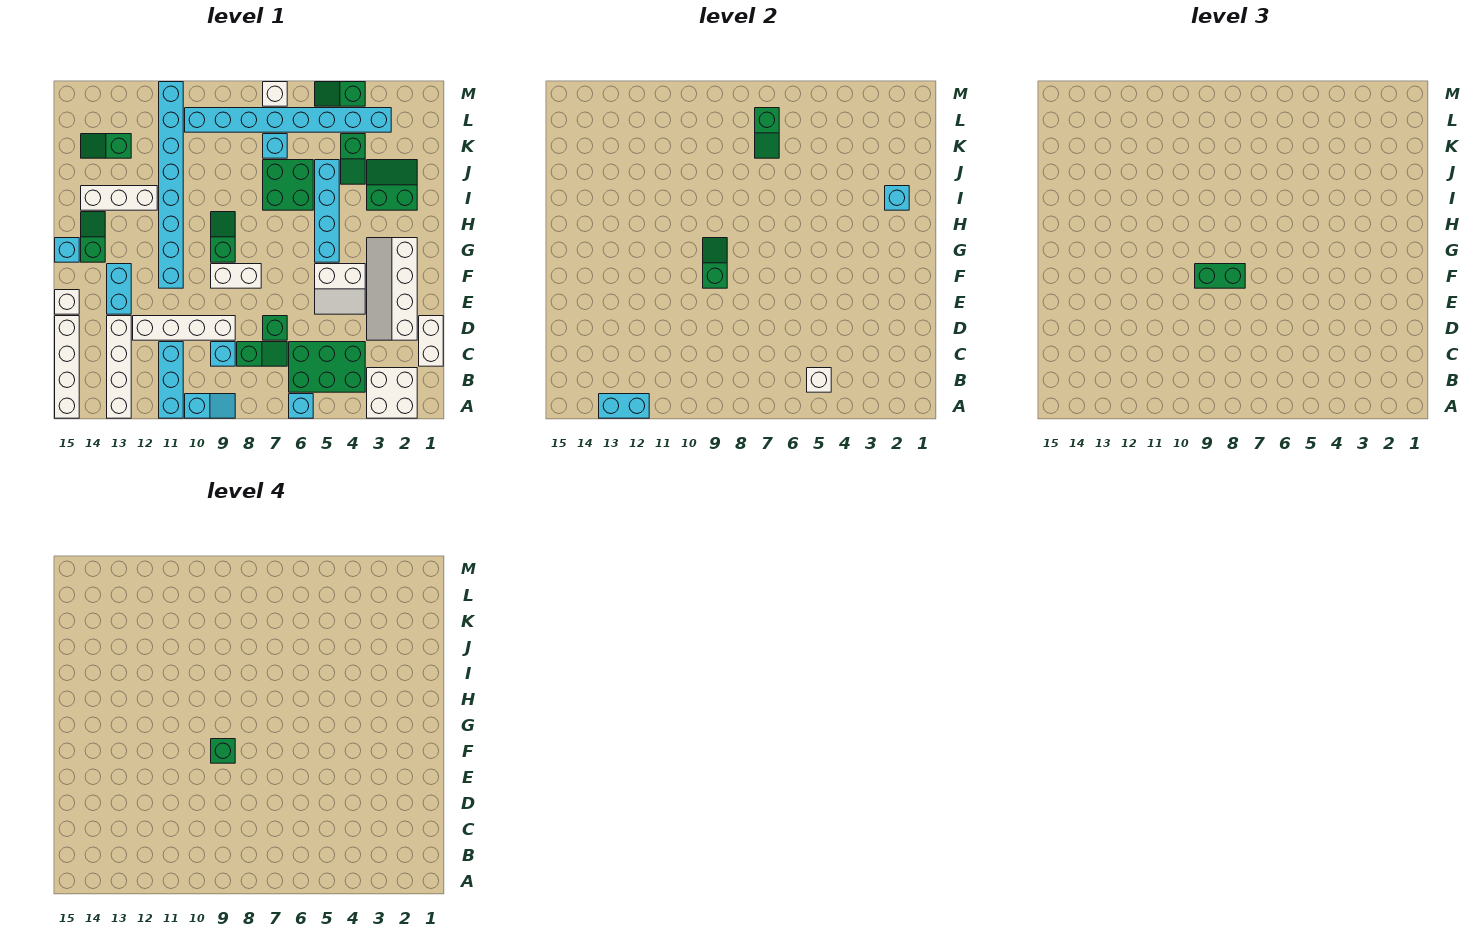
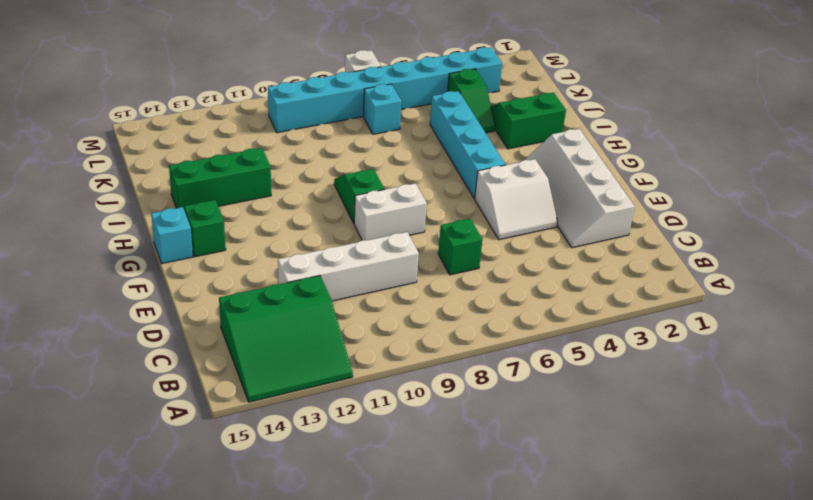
green 3x3 slope [219,276,353,402] -> white 1x4 brick [107,316,131,418]
green 1x3 brick [169,148,271,208] -> white 1x3 brick [81,186,157,210]
none -> white 2x2 brick [367,368,417,418]
none -> cyan 1x1 brick [289,394,313,418]
none -> cyan 1x2 slope [185,394,235,418]
none -> cyan 1x3 brick [159,342,183,418]

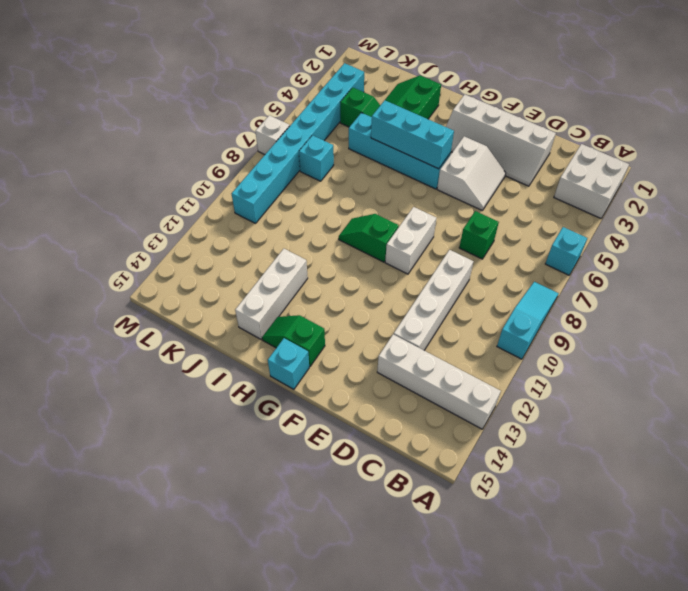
cyan 1x3 slope [497,282,559,359] -> cyan 1x2 slope [185,394,235,418]
cyan 1x3 brick [371,100,454,169] -> cyan 1x3 brick moved to [159,342,183,418]
none -> white 1x4 brick [55,316,79,418]
none -> green 2x3 brick [289,342,365,392]
none -> white 1x2 brick [419,316,443,366]
none -> green 1x2 slope [237,342,287,366]

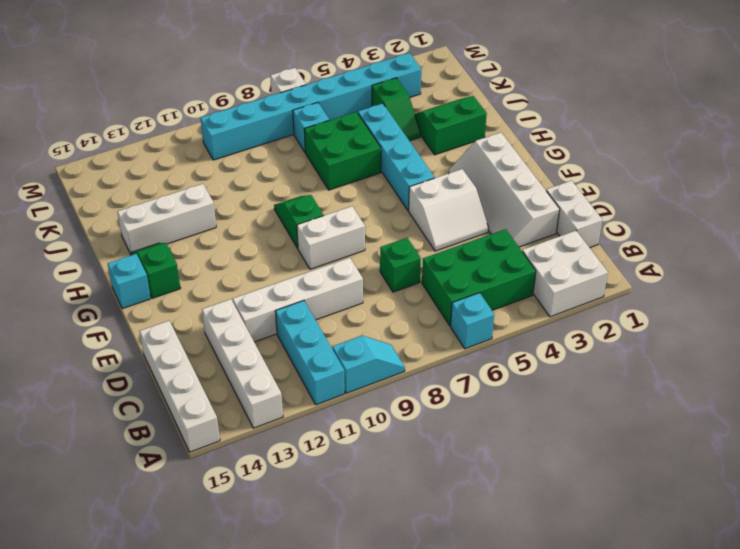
none -> green 1x2 slope [237,342,287,366]
none -> cyan 1x1 brick [211,342,235,366]
none -> cyan 1x2 brick [107,264,131,314]
none -> white 1x1 brick [55,290,79,314]

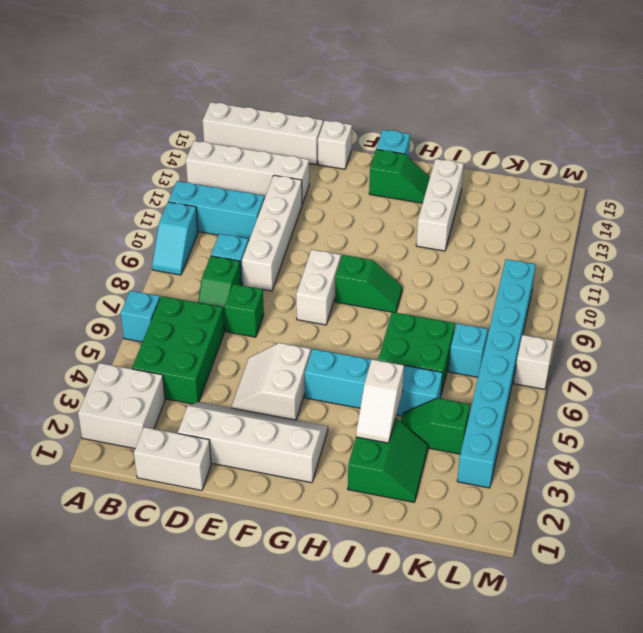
white 1x2 slope [356,359,404,443] -> none
none -> cyan 1x2 brick [107,264,131,314]
none -> cyan 1x8 brick [159,82,183,288]
none -> green 1x2 slope [81,134,131,158]
none -> green 1x2 slope [315,82,365,106]

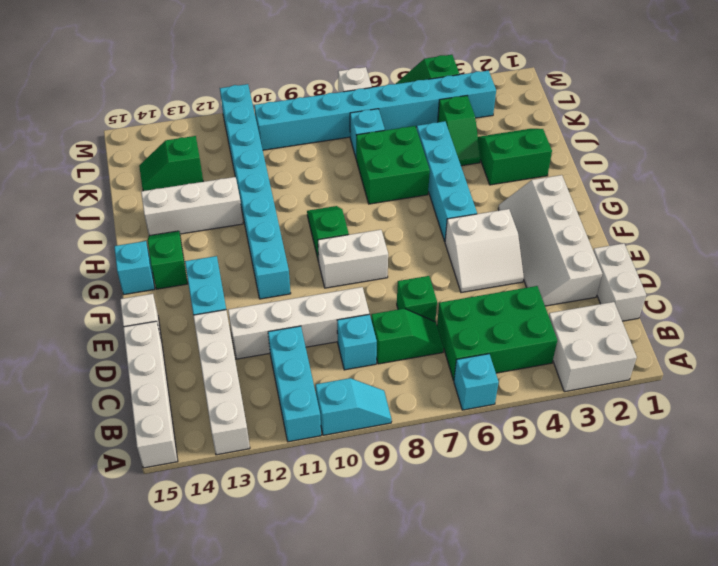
none -> cyan 1x2 brick [599,394,649,418]
none -> white 1x1 brick [807,368,831,392]
none -> green 1x2 slope [703,238,727,288]
none -> cyan 1x1 brick [885,186,909,210]

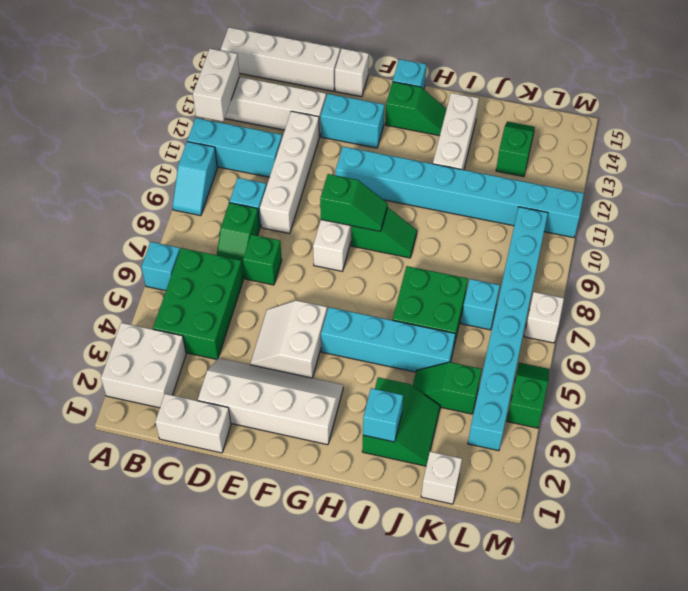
white 1x2 brick [193,49,239,122] -> cyan 1x2 brick [599,394,649,418]
white 1x1 brick [421,452,462,504] -> white 1x1 brick moved to [807,368,831,392]
none -> green 1x2 slope [755,108,779,158]
none -> green 1x2 brick [1195,264,1245,288]
none -> green 1x1 brick [211,739,235,763]

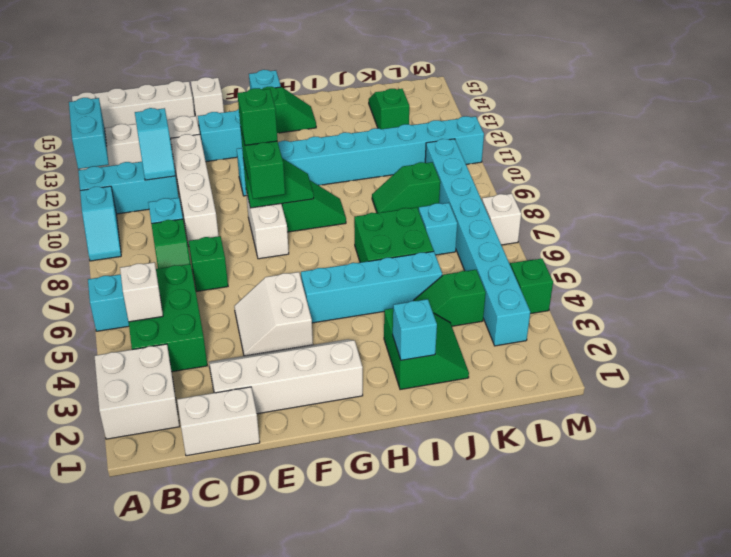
cyan 1x2 slope [135,108,176,180] -> none
green 1x2 slope [372,162,440,213] -> green 1x2 slope moved to [755,108,779,158]
none -> white 1x3 brick [81,186,157,210]

